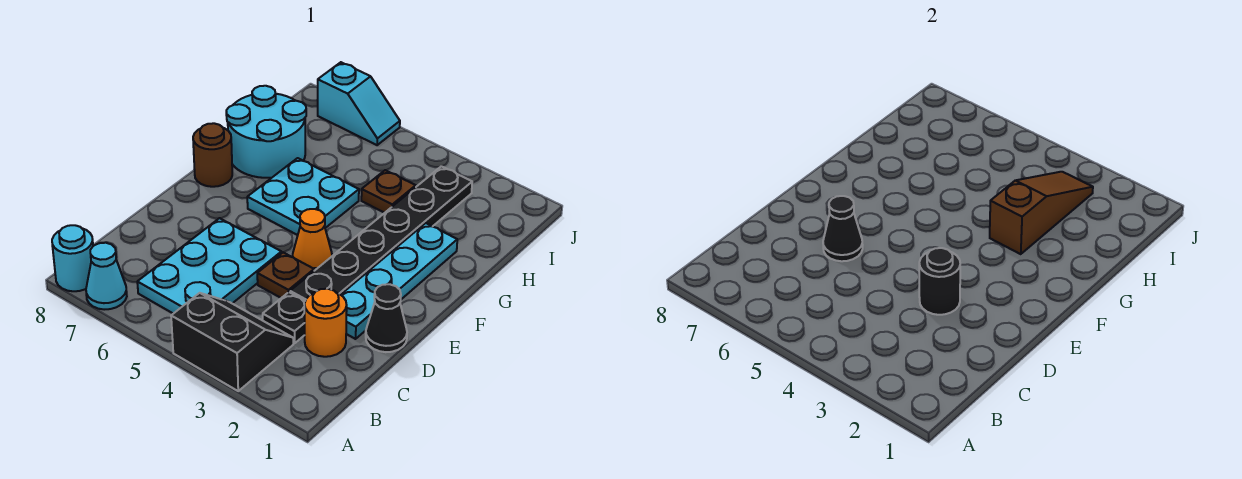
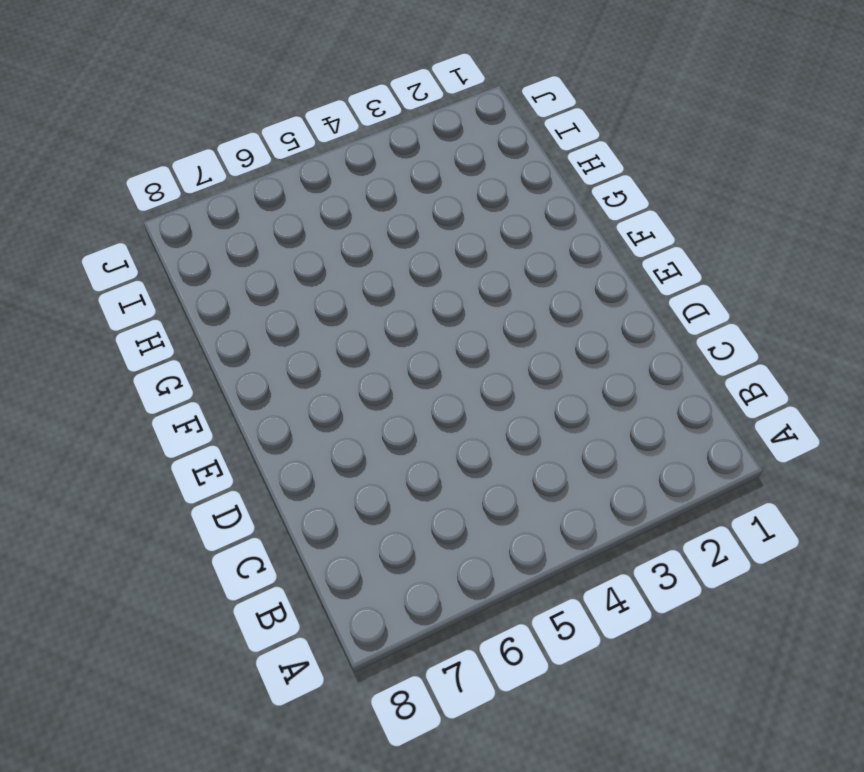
none -> black 2x2 slope [171,293,293,391]
none -> cyan 1x1 cone [86,243,127,310]
none -> cyan 1x1 round brick [52,225,93,291]

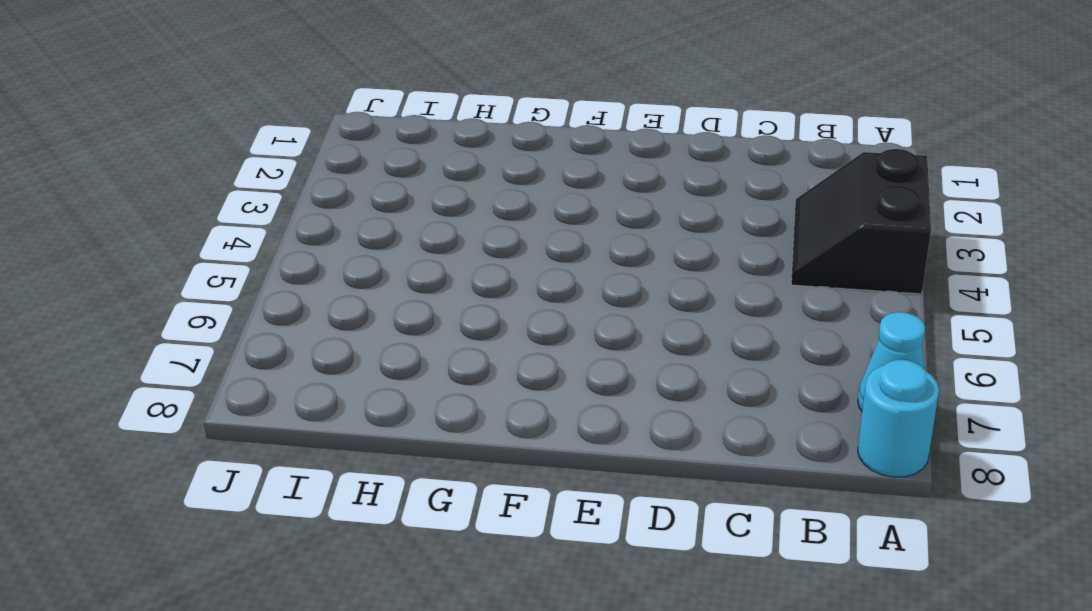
none -> cyan 2x3 plate [137,218,281,314]
none -> orange 1x1 round brick [305,289,347,357]
none -> black 1x1 plate [263,292,305,343]

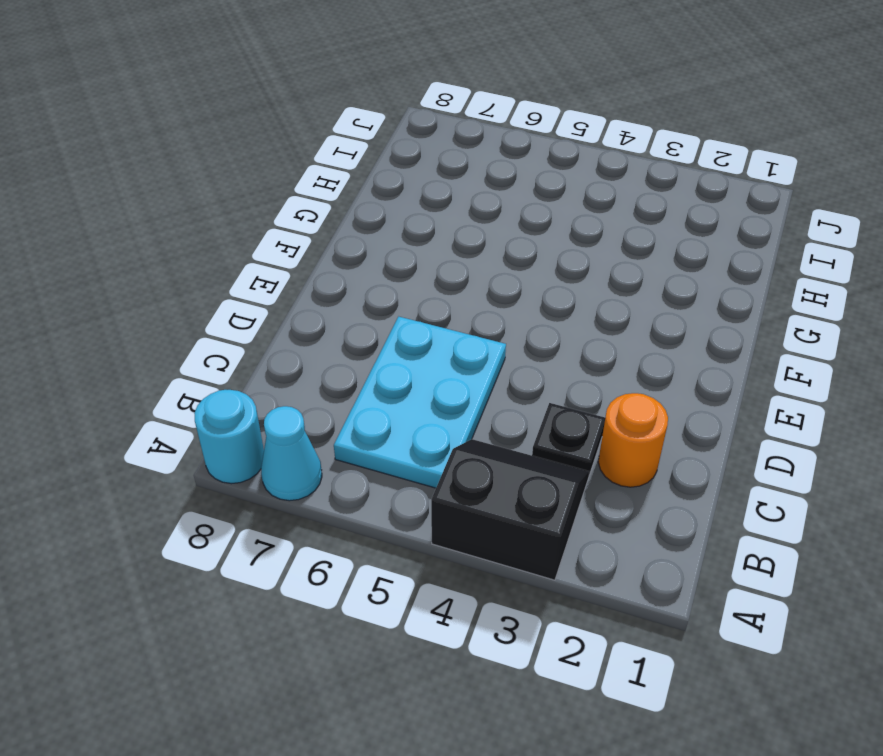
none -> black 1x1 cone [366,284,407,352]
none -> cyan 1x4 plate [341,223,457,339]
none -> black 1x6 plate [290,166,472,301]

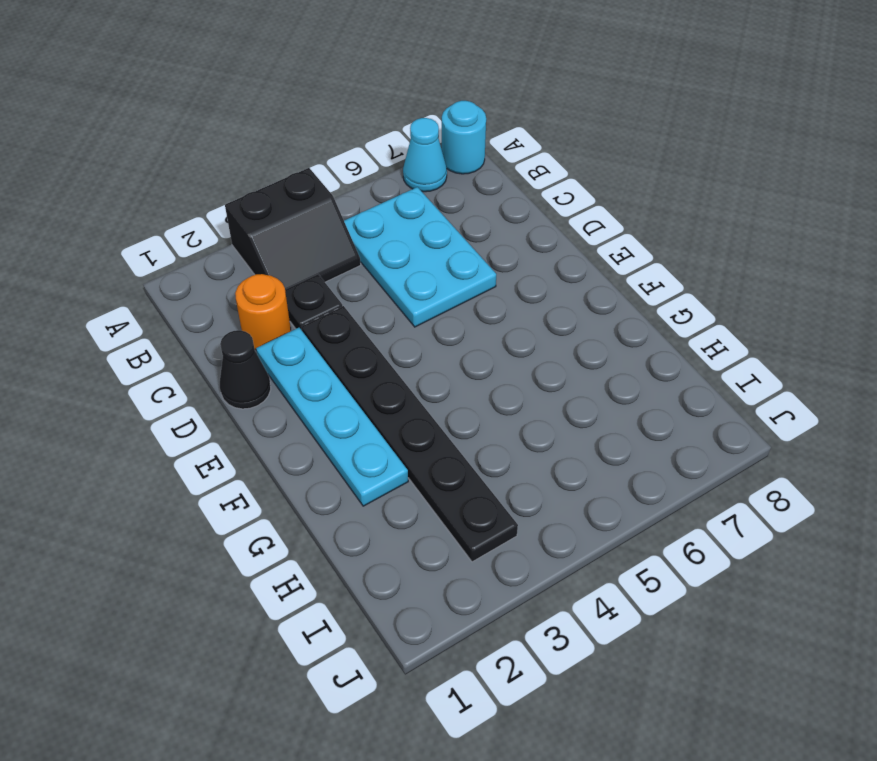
none -> brown 1x1 plate [257,253,314,298]
none -> orange 1x1 cone [293,209,332,271]
none -> cyan 2x2 plate [247,158,359,235]

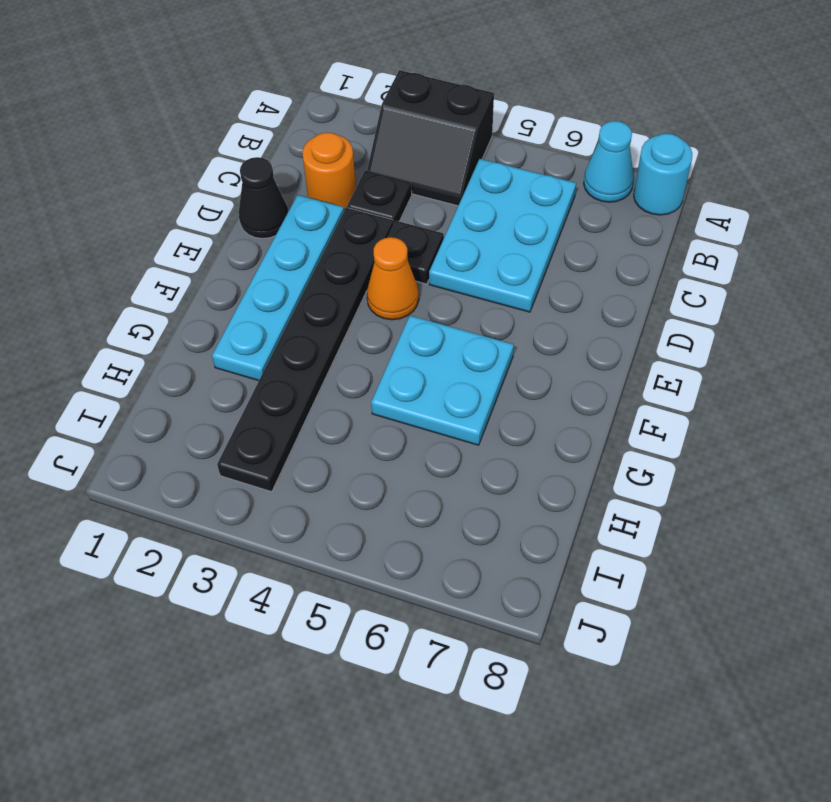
black 1x1 plate [388,221,444,284] -> brown 1x1 plate [257,253,314,298]
none -> brown 1x1 round brick [193,123,232,187]
none -> cyan 2x2 round brick [226,86,306,178]
none -> brown 1x1 plate [361,170,416,213]

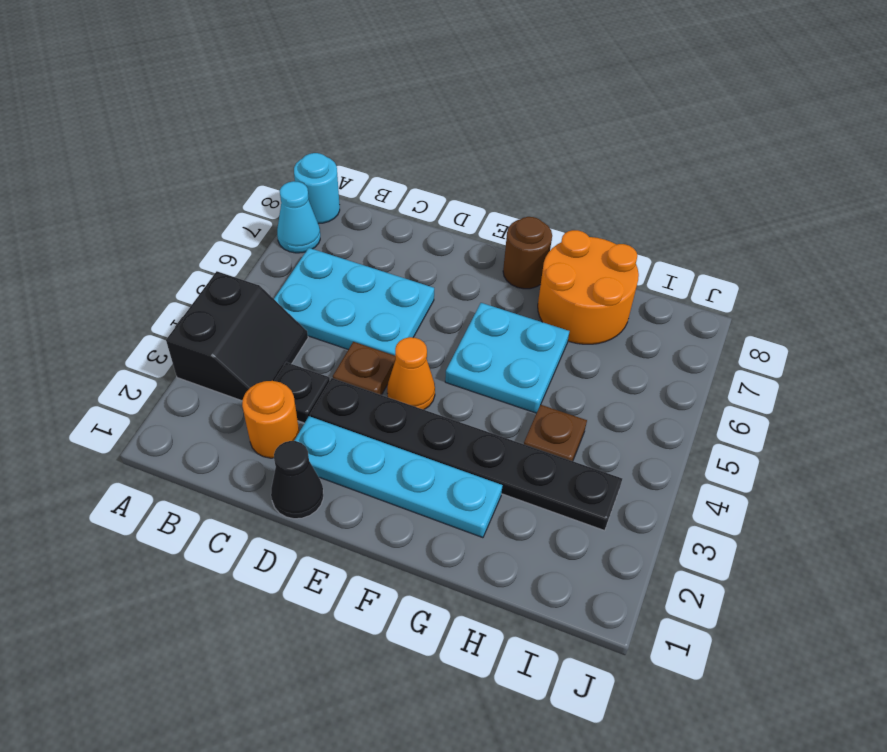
orange 2x2 round brick [538,230,639,344] -> cyan 2x2 round brick [226,86,306,178]
none -> cyan 1x2 slope [318,62,400,145]
none -> black 1x1 round brick [919,248,960,315]
none -> black 1x1 cone [823,196,863,261]

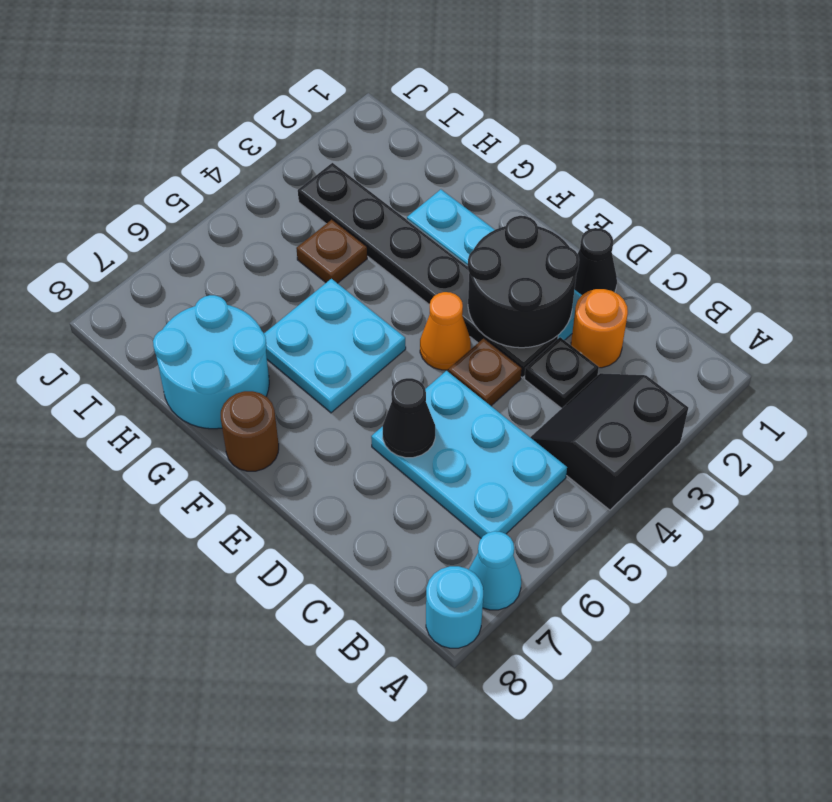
black 2x2 round brick [468,216,579,348] -> black 1x1 round brick [919,248,960,315]
none -> cyan 1x2 slope [318,62,400,145]
none -> brown 1x3 slope [990,172,1093,254]

